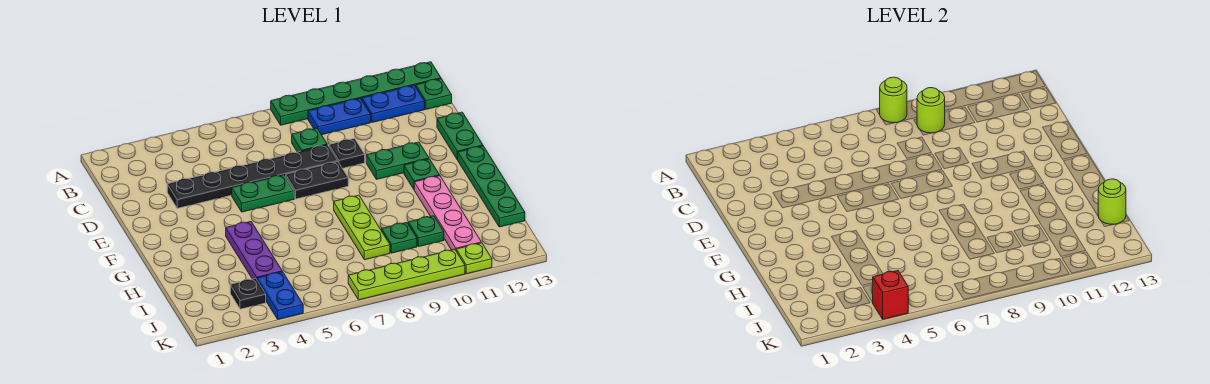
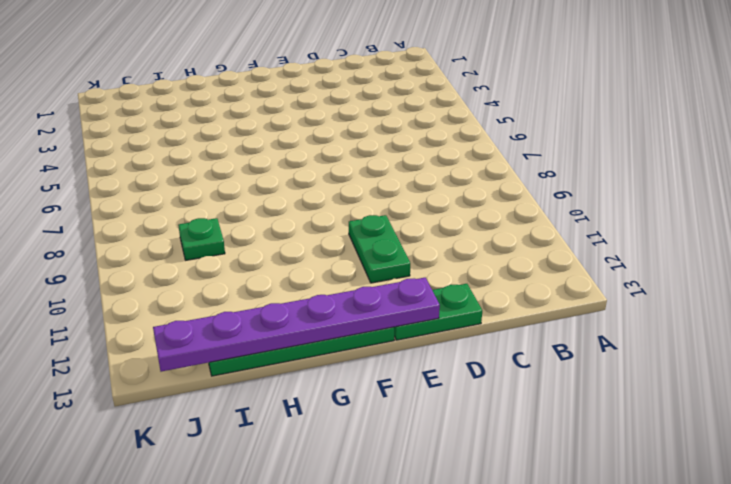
purple 1x6 plate [153,278,440,372] -> lime 1x1 round brick [1098,179,1126,224]
none -> green 1x6 plate [271,62,441,125]
none -> blue 1x2 plate [308,98,371,135]
none -> blue 1x2 plate [362,85,425,122]

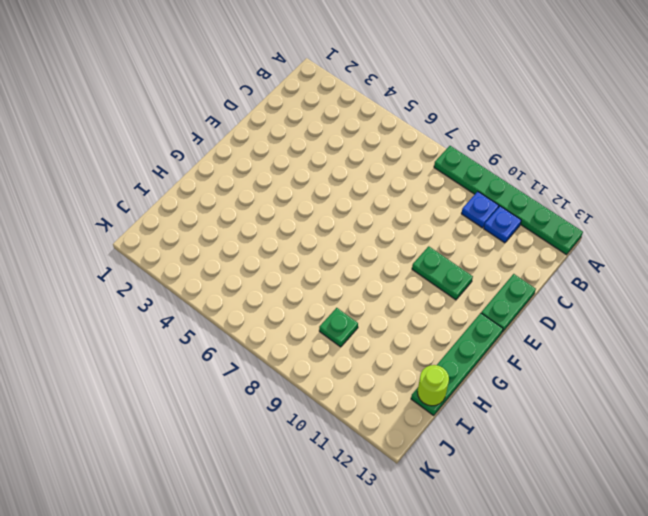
blue 1x1 plate [461,192,499,228] -> blue 1x2 plate [308,98,371,135]
blue 1x1 plate [484,206,521,243] -> blue 1x2 plate [362,85,425,122]
none -> green 1x1 plate [416,79,452,109]
none -> green 1x1 plate [292,128,327,152]
none -> black 1x6 plate [167,145,338,208]

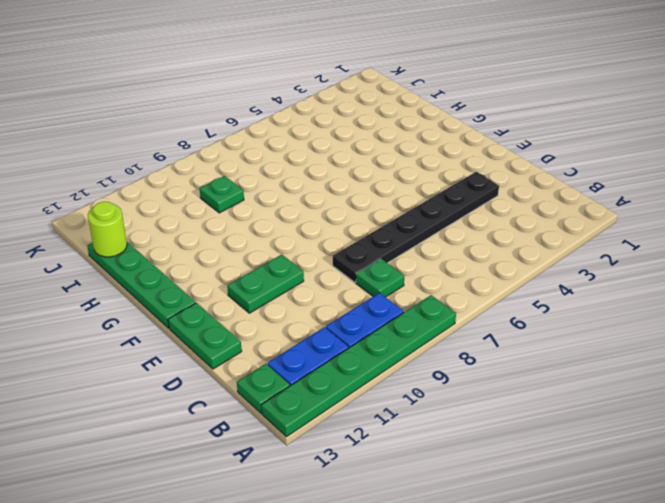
none -> black 1x1 plate [329,138,365,168]
none -> green 1x2 plate [232,175,294,212]
none -> black 1x2 plate [286,162,348,199]

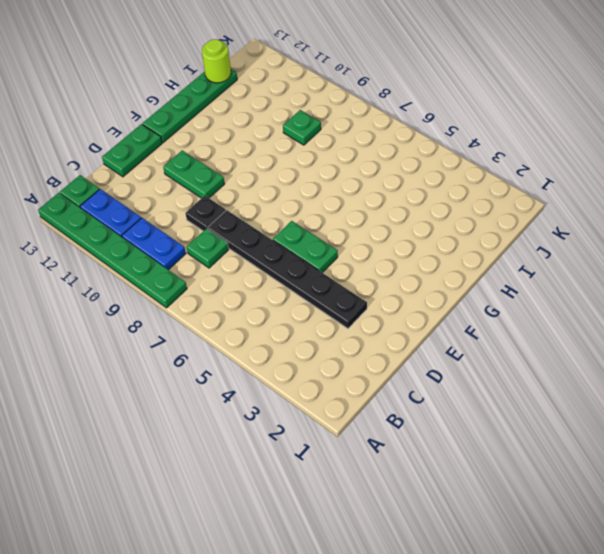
none -> black 1x2 plate [286,162,348,199]
none -> green 1x1 plate [404,159,440,189]
none -> purple 1x3 plate [226,222,282,279]

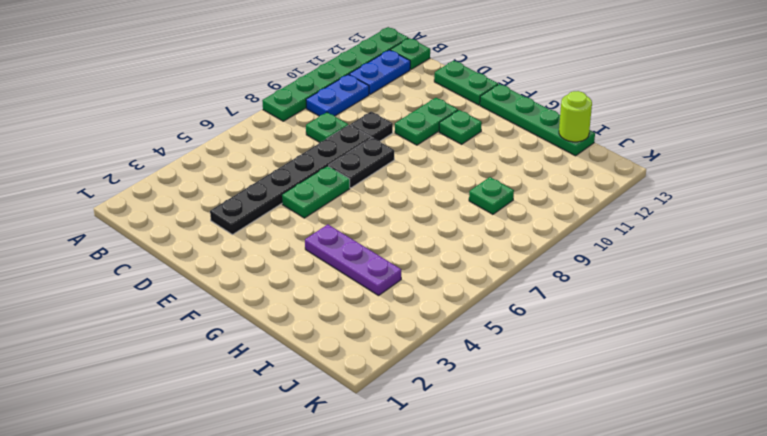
none -> lime 1x3 plate [334,195,390,260]
none -> pink 1x4 plate [414,176,481,250]
none -> green 1x1 plate [408,216,444,247]

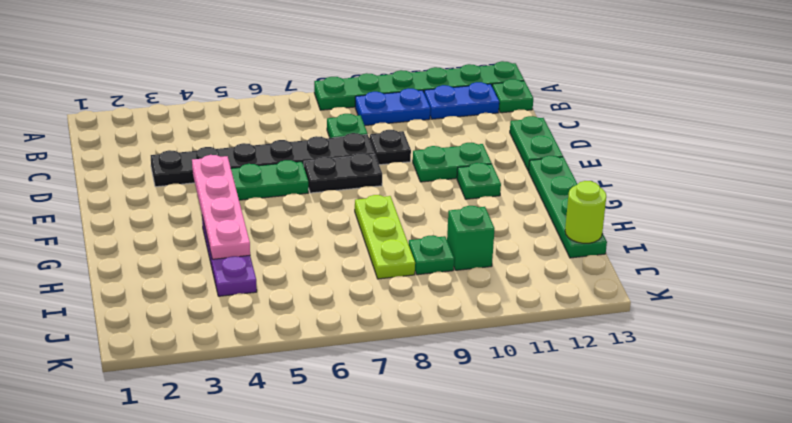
pink 1x4 plate [192,155,250,259] -> pink 1x4 plate moved to [414,176,481,250]
green 1x1 brick [447,206,495,270] -> green 1x1 plate [408,216,444,247]
none -> black 1x1 plate [230,278,266,309]
none -> blue 1x2 plate [257,272,303,319]
none -> lime 1x4 plate [348,249,465,300]

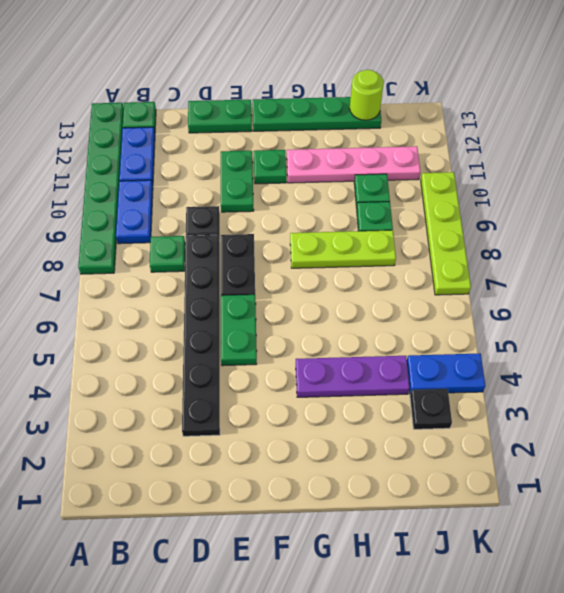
none -> lime 1x1 plate [456,243,492,274]
none -> lime 1x1 round brick [879,77,907,123]
none -> lime 1x1 round brick [917,88,945,133]

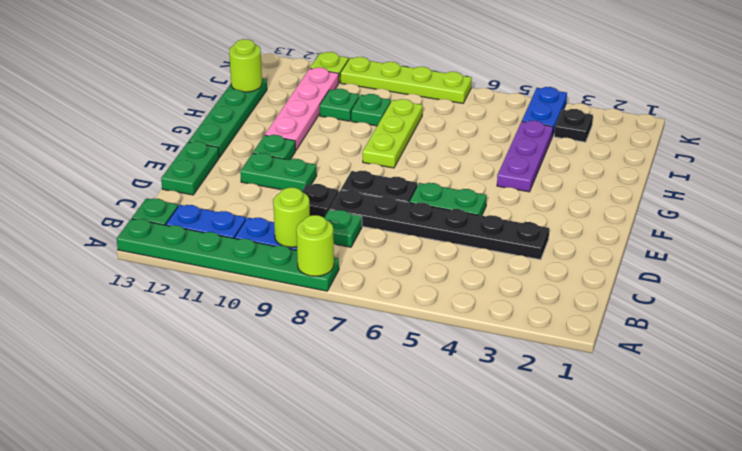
none -> red 1x1 brick [873,271,908,319]

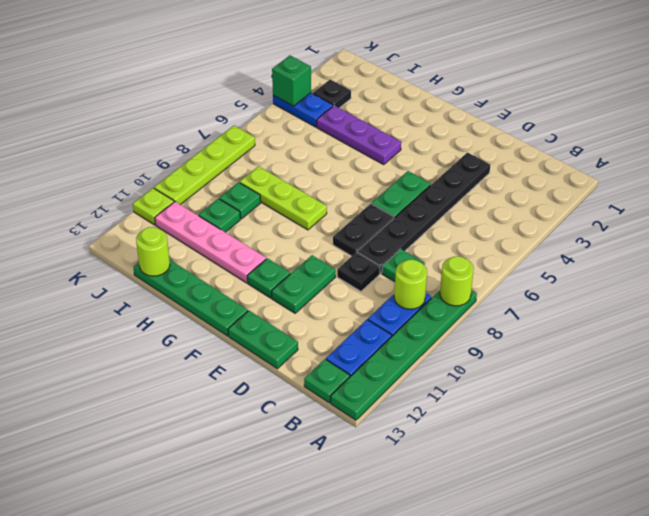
green 1x1 brick [272,56,311,106] -> red 1x1 brick [873,271,908,319]

